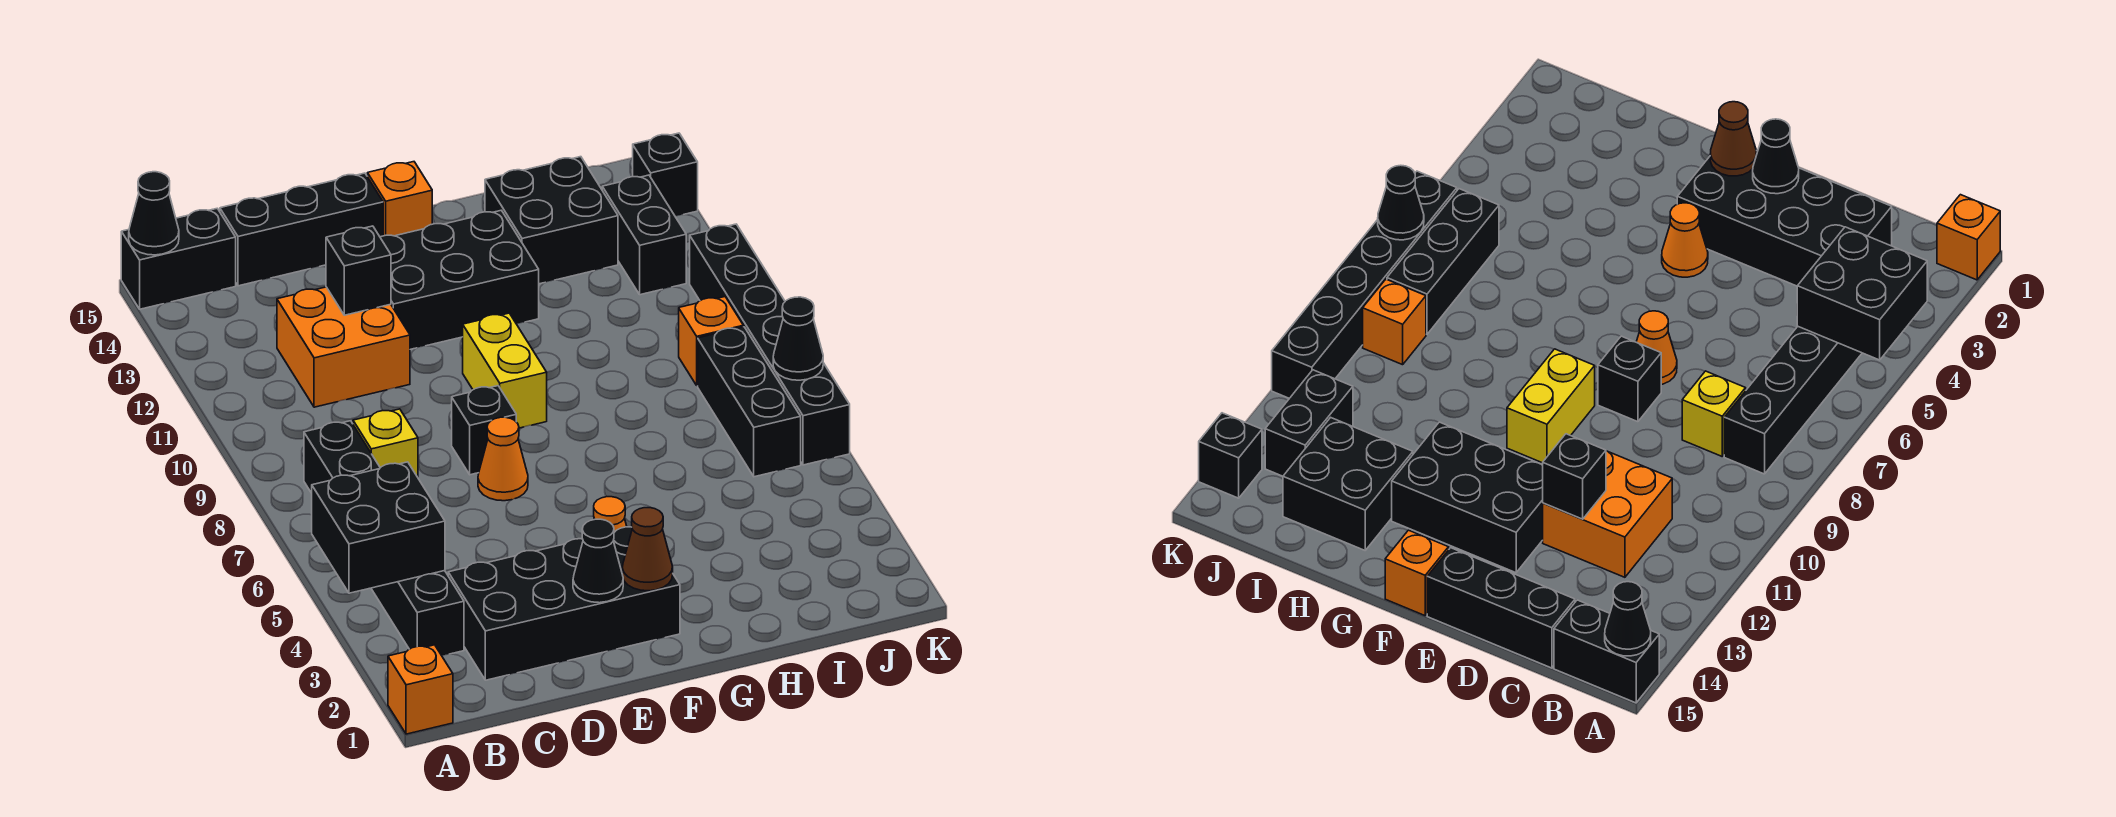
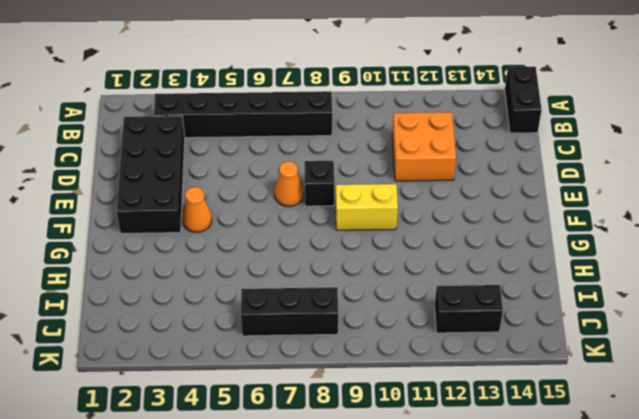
none -> orange 1x1 brick [388,645,453,734]
none -> yellow 1x1 brick [353,409,418,477]
none -> black 1x3 brick [220,173,383,286]

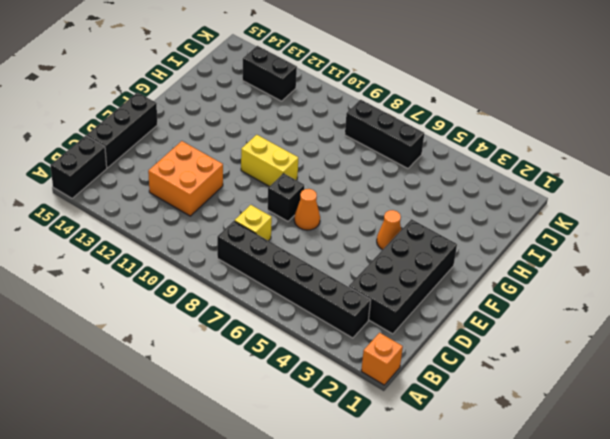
none -> black 2x3 brick [380,210,539,349]
none -> orange 1x1 brick [367,162,432,236]
none -> black 2x2 brick [485,157,618,284]

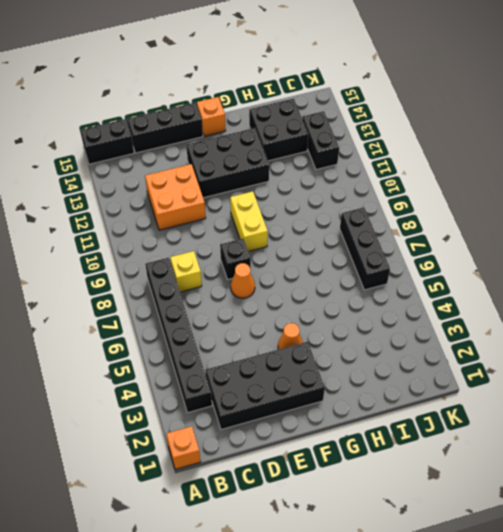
none -> orange 1x1 brick [679,297,743,386]
none -> black 1x6 brick [690,224,850,465]
none -> black 1x1 brick [633,133,698,216]

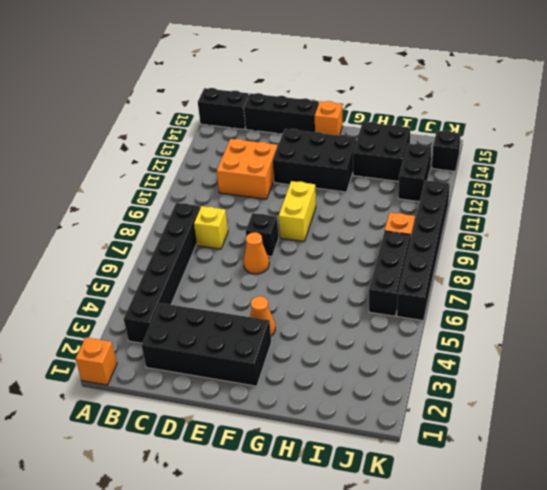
none -> black 2x2 brick [312,462,445,593]
none -> black 1x1 cone [129,172,179,255]
none -> black 1x1 brick [326,226,391,315]

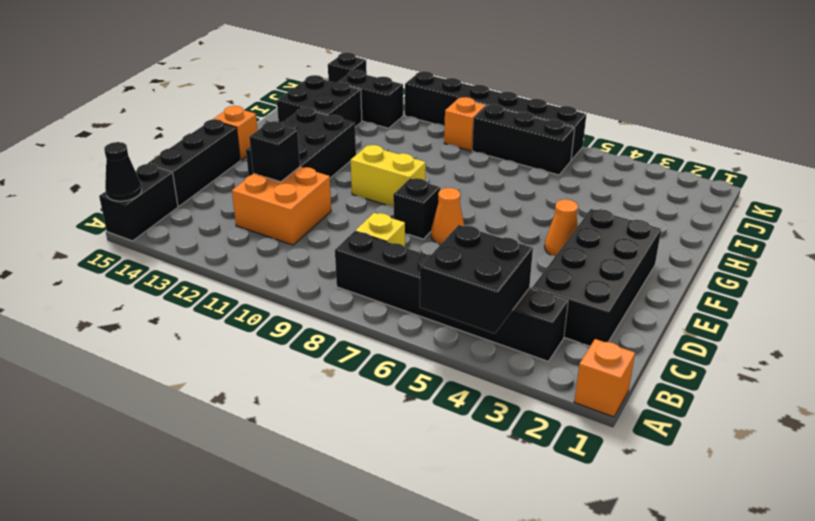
none -> black 1x1 cone [573,519,623,603]
none -> brown 1x1 cone [622,508,673,591]
none -> black 1x1 cone [773,297,823,380]

